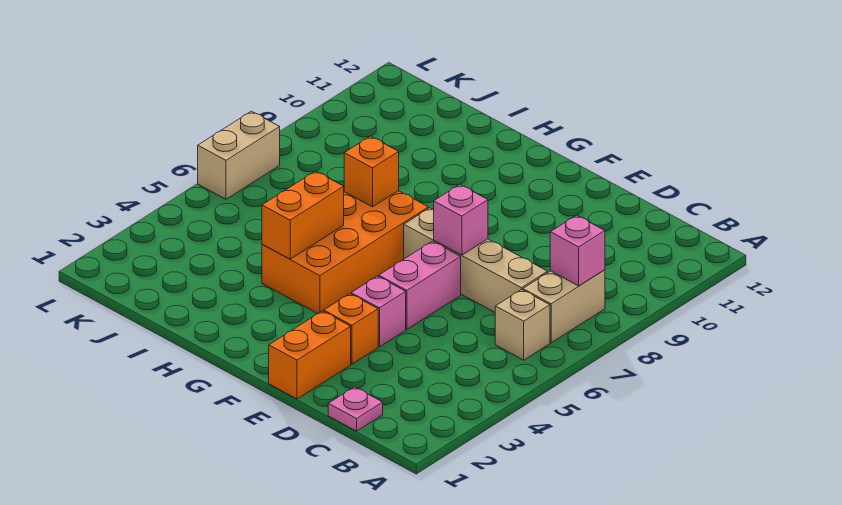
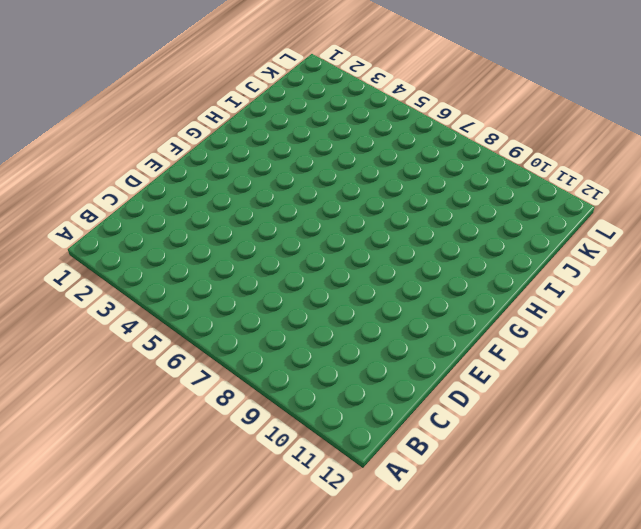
none -> tan 1x1 brick [495,290,550,360]
none -> tan 1x2 brick [523,270,605,343]
none -> pink 1x1 plate [328,387,383,431]

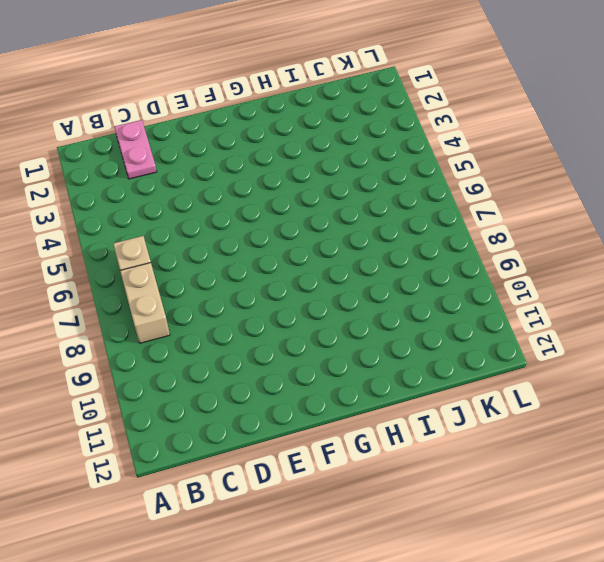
pink 1x2 plate [115,120,157,179] -> pink 1x1 plate [328,387,383,431]
none -> tan 1x4 brick [404,208,548,312]
none -> orange 1x2 brick [269,311,351,399]
none -> orange 1x1 brick [324,294,378,364]

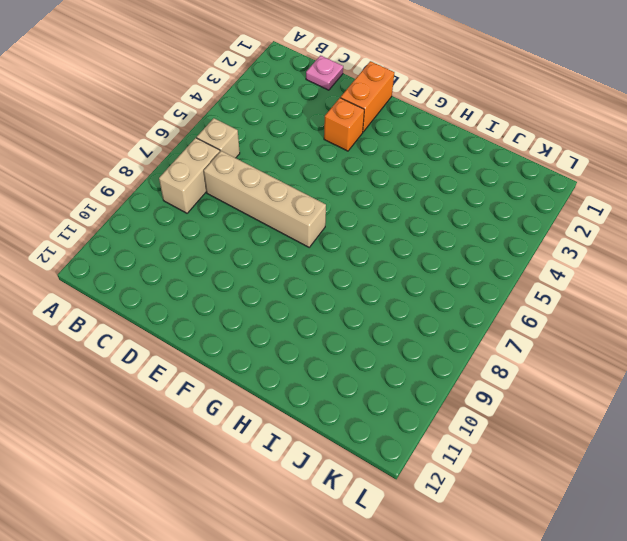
none -> pink 1x1 brick [351,276,406,347]
none -> pink 1x2 brick [379,241,461,329]
none -> orange 2x4 brick [262,191,429,314]

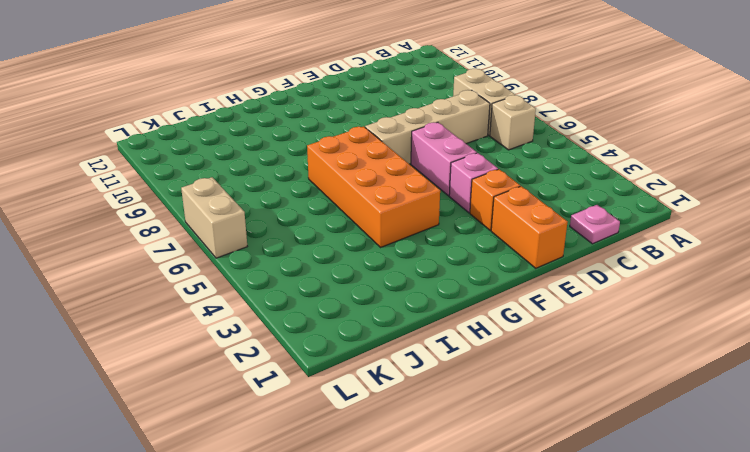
none -> pink 1x1 brick [550,215,605,286]
none -> pink 1x1 brick [434,184,488,255]
none -> orange 1x2 brick [262,171,344,259]

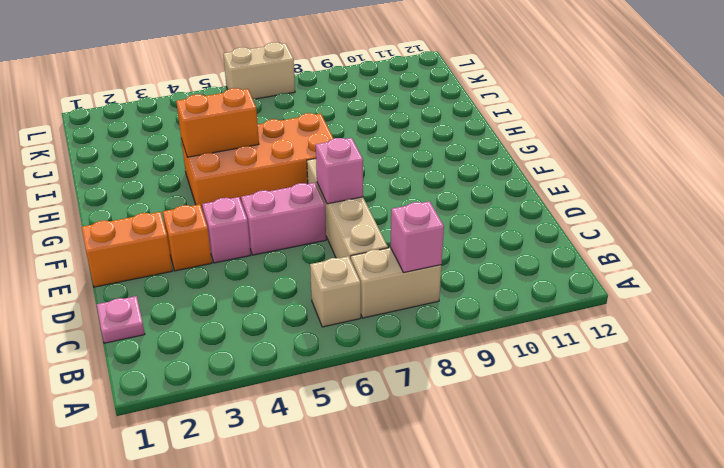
none -> orange 1x1 brick [344,136,399,207]

